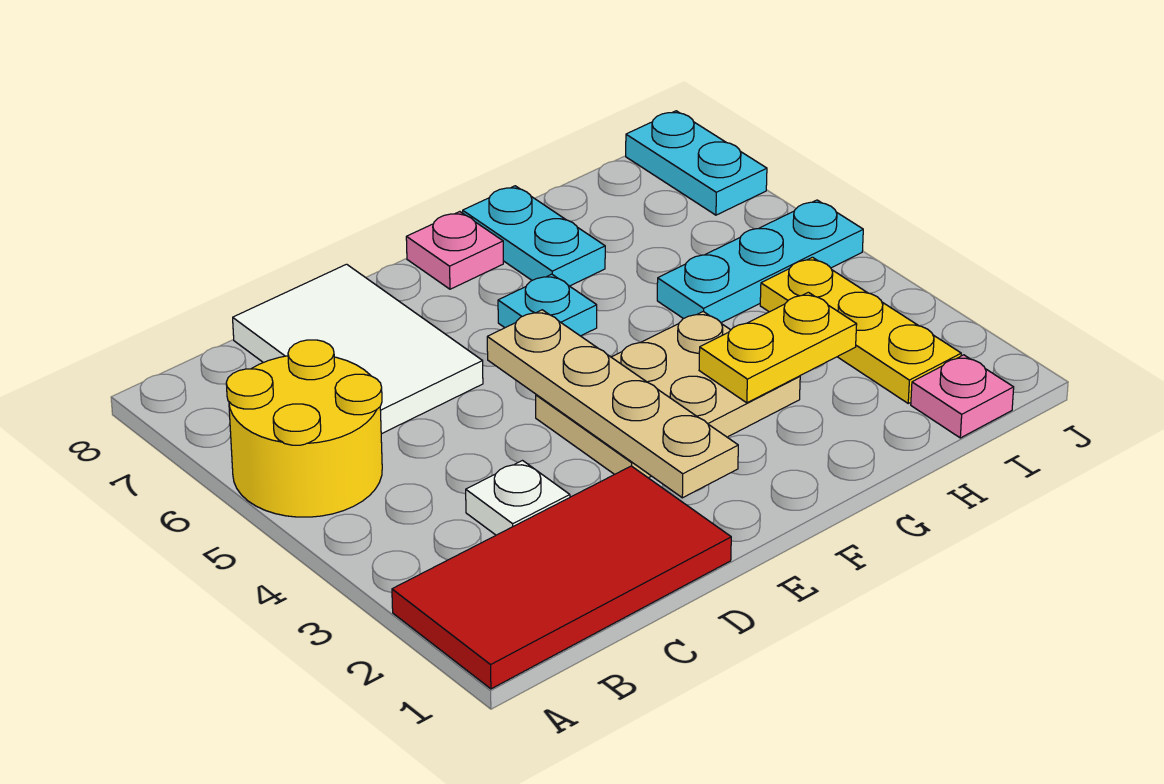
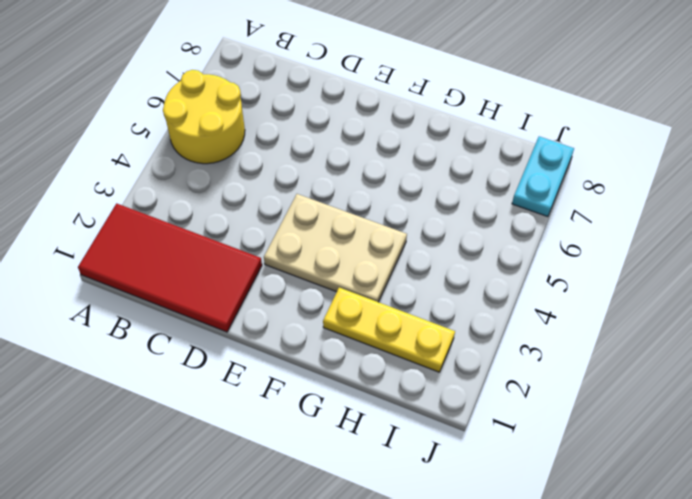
yellow 1x3 plate [323,287,455,372] -> yellow 1x3 plate turned to [760,257,961,403]
none -> white 1x1 plate [466,461,570,535]
none -> white 2x3 tile [233,264,483,434]
none -> cyan 1x1 plate [498,274,597,336]

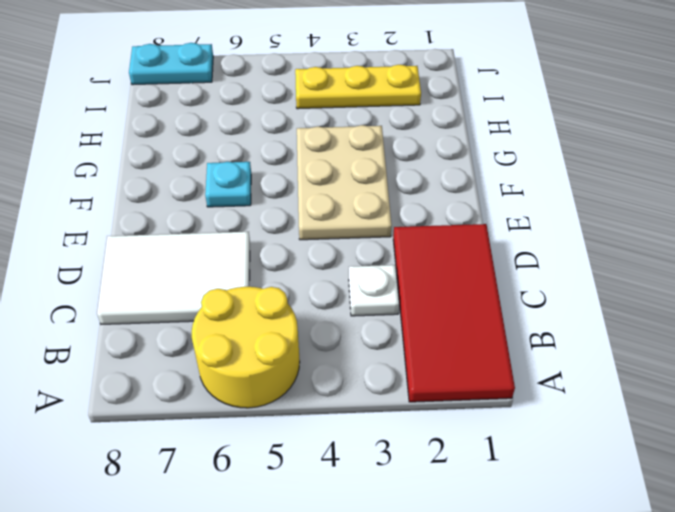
none -> pink 1x1 plate [406,212,503,289]
none -> cyan 1x2 plate [463,186,605,286]
none -> cyan 1x3 plate [657,200,863,323]

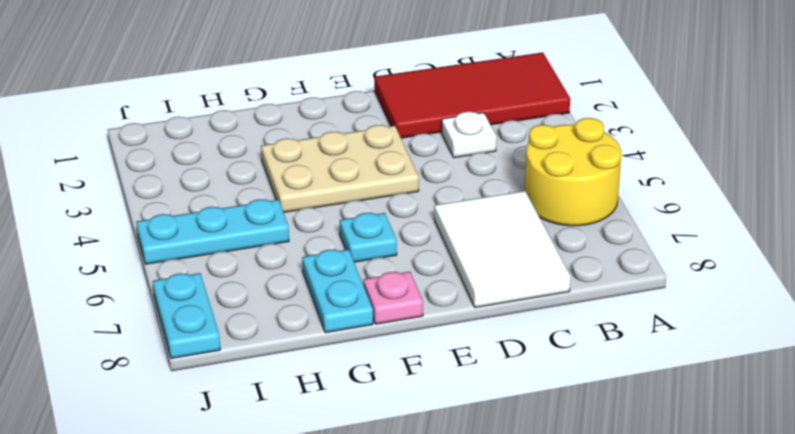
none -> pink 1x1 plate [911,355,1014,438]
none -> yellow 1x3 plate [760,257,961,403]
none -> tan 1x4 plate [487,310,738,498]

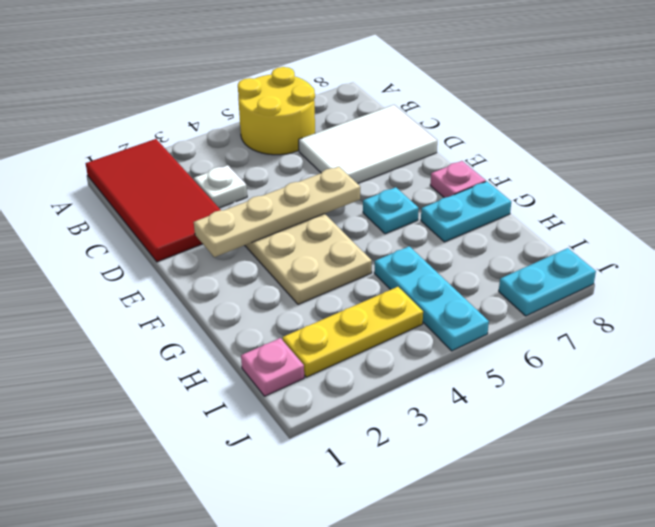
none -> yellow 1x2 plate [699,292,857,403]

